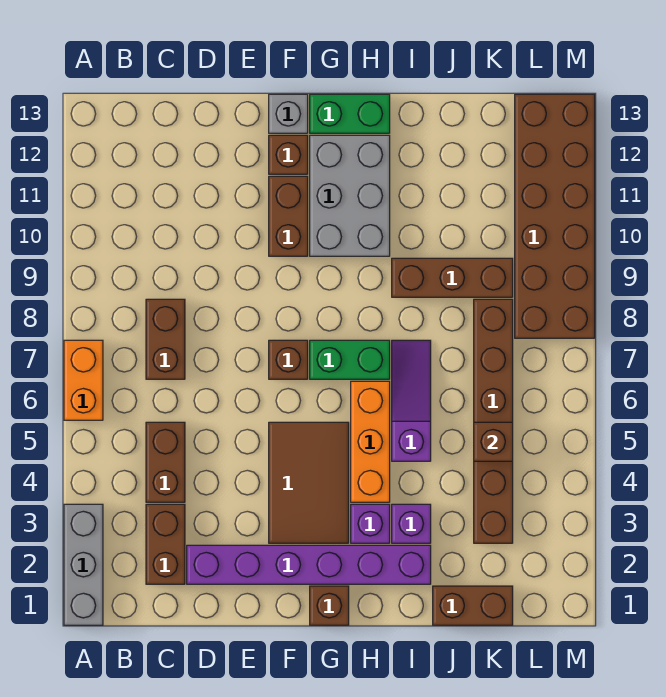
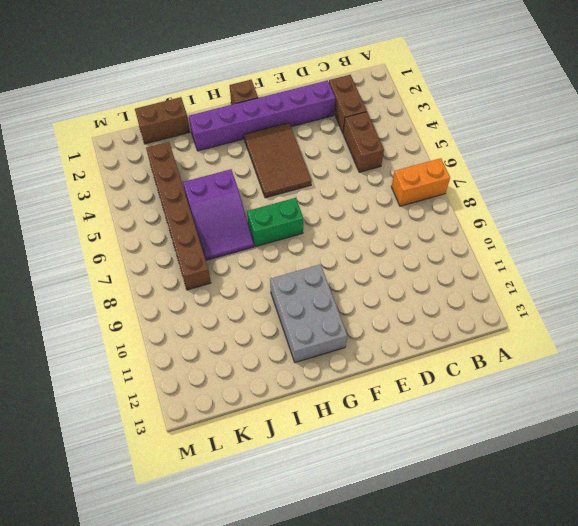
orange 1x2 brick [391,158,450,206] -> orange 1x2 brick turned to [64,340,103,420]
purple 2x3 slope [183,169,254,260] -> purple 1x3 slope [392,340,431,461]
none -> grey 1x3 brick [64,504,103,625]
none -> brown 1x2 brick [146,299,185,379]
none -> brown 1x1 brick [269,340,308,379]

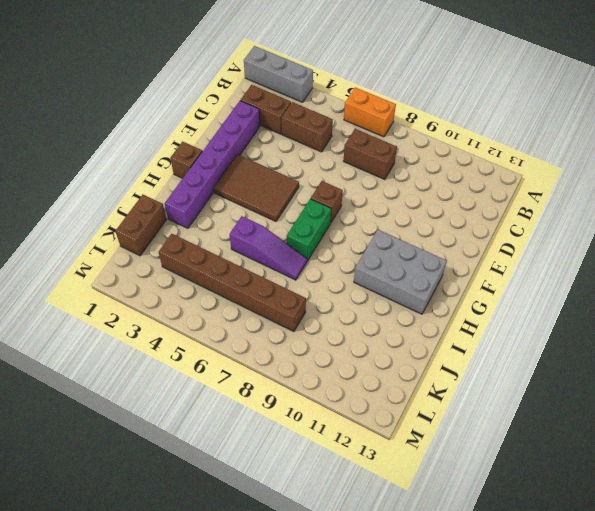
none -> brown 1x2 brick [269,176,308,256]
none -> brown 1x1 brick [269,135,308,174]
none -> grey 1x1 brick [269,94,308,133]

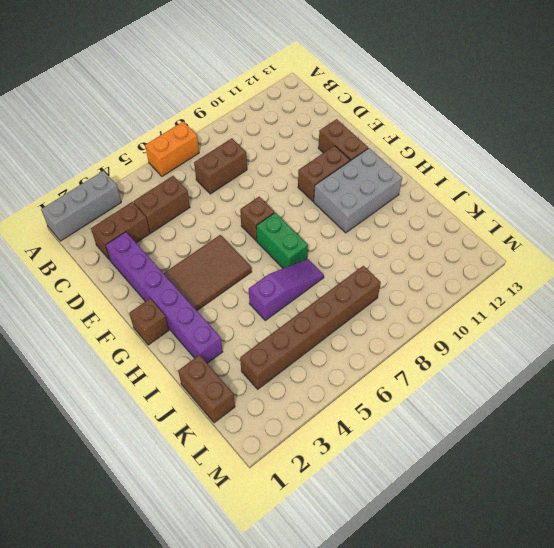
brown 1x2 brick [318,119,368,161] -> brown 1x1 brick [269,135,308,174]
none -> grey 1x1 brick [269,94,308,133]
none -> green 1x2 brick [310,94,390,133]
none -> purple 1x1 brick [351,504,390,543]

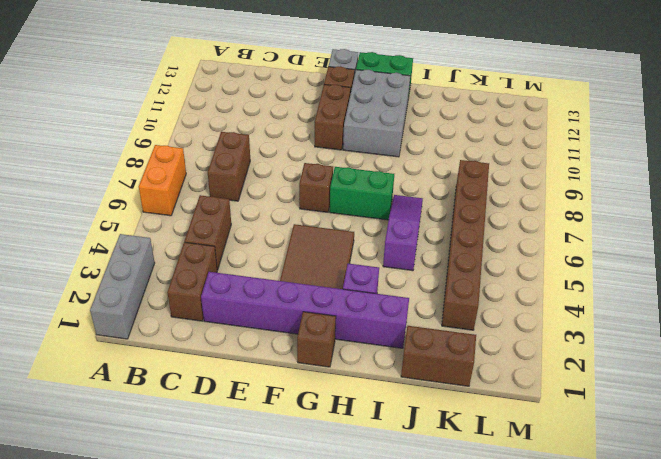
none -> orange 1x3 brick [351,381,390,502]
none -> purple 1x1 brick [392,504,431,543]
none -> brown 1x3 brick [392,258,513,297]

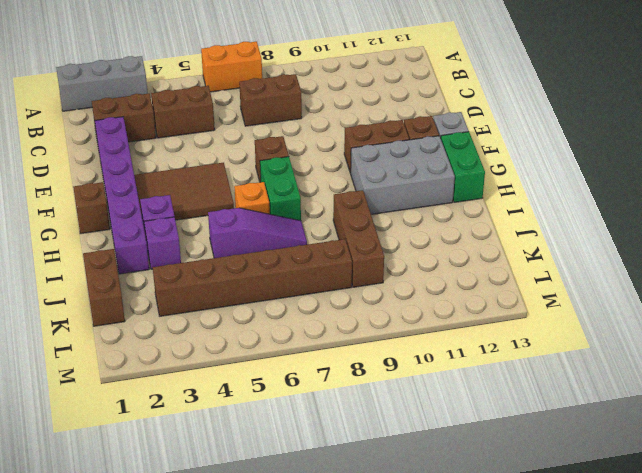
orange 1x1 brick [234,182,270,214] -> orange 1x3 brick [351,381,390,502]
none -> brown 2x6 brick [515,94,595,338]
none -> brown 1x1 brick [474,422,513,461]

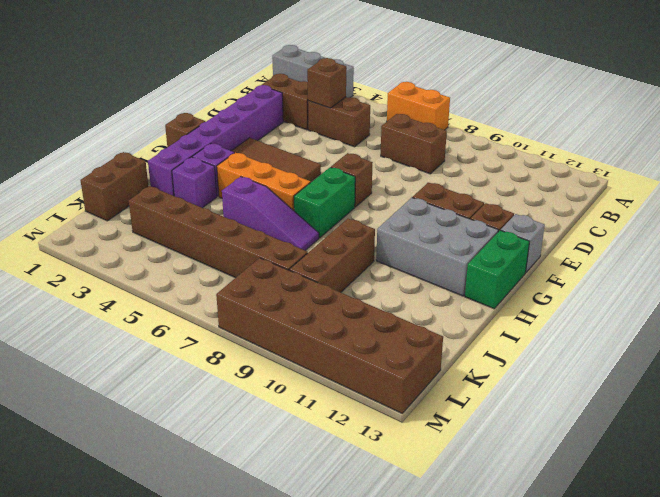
brown 1x1 brick [307,58,346,108] -> brown 1x1 brick moved to [474,422,513,461]

